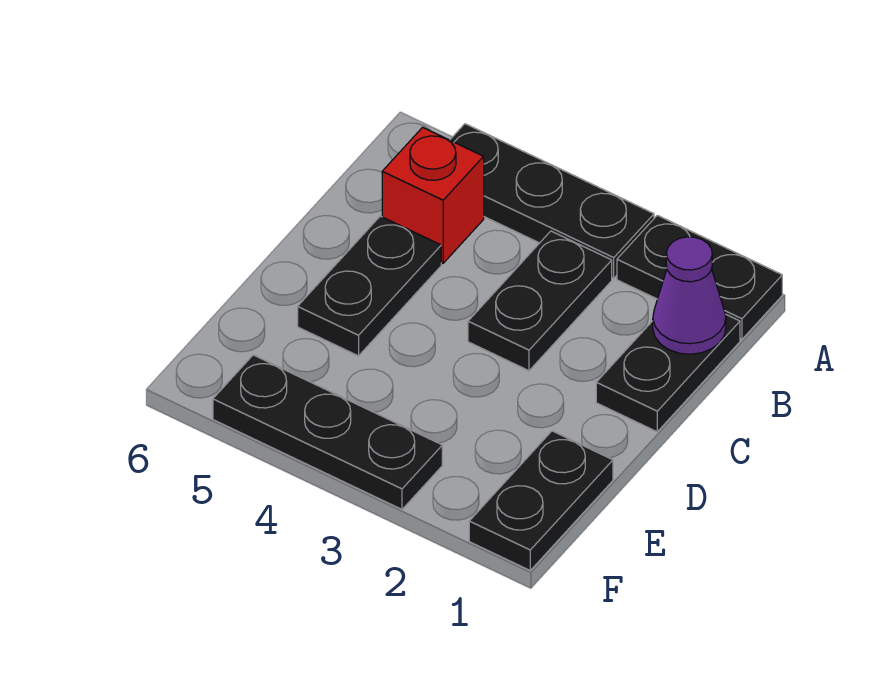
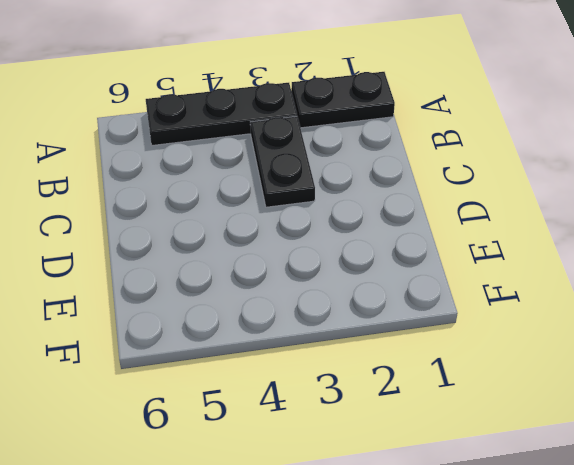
none -> black 1x2 plate [596,315,740,432]
none -> red 1x1 brick [382,127,484,263]

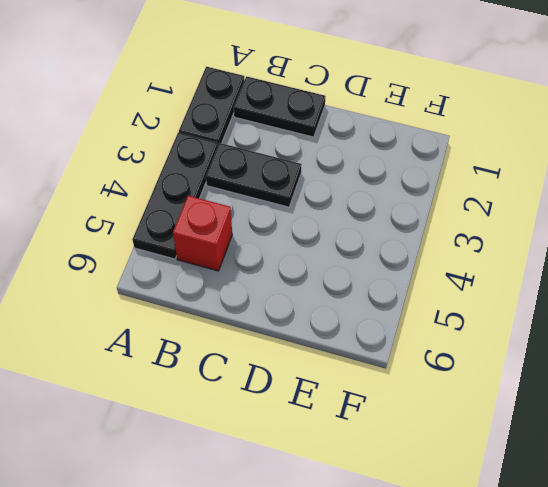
none -> black 1x2 plate [298,216,441,356]
none -> black 1x2 plate [469,431,613,570]

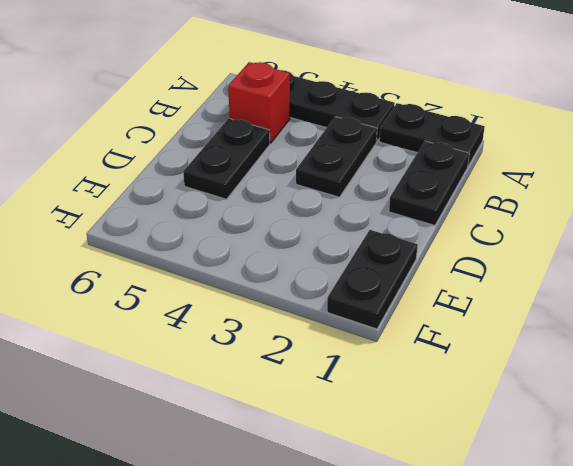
none -> black 1x3 plate [213,355,442,509]
none -> purple 1x1 cone [653,237,726,354]

